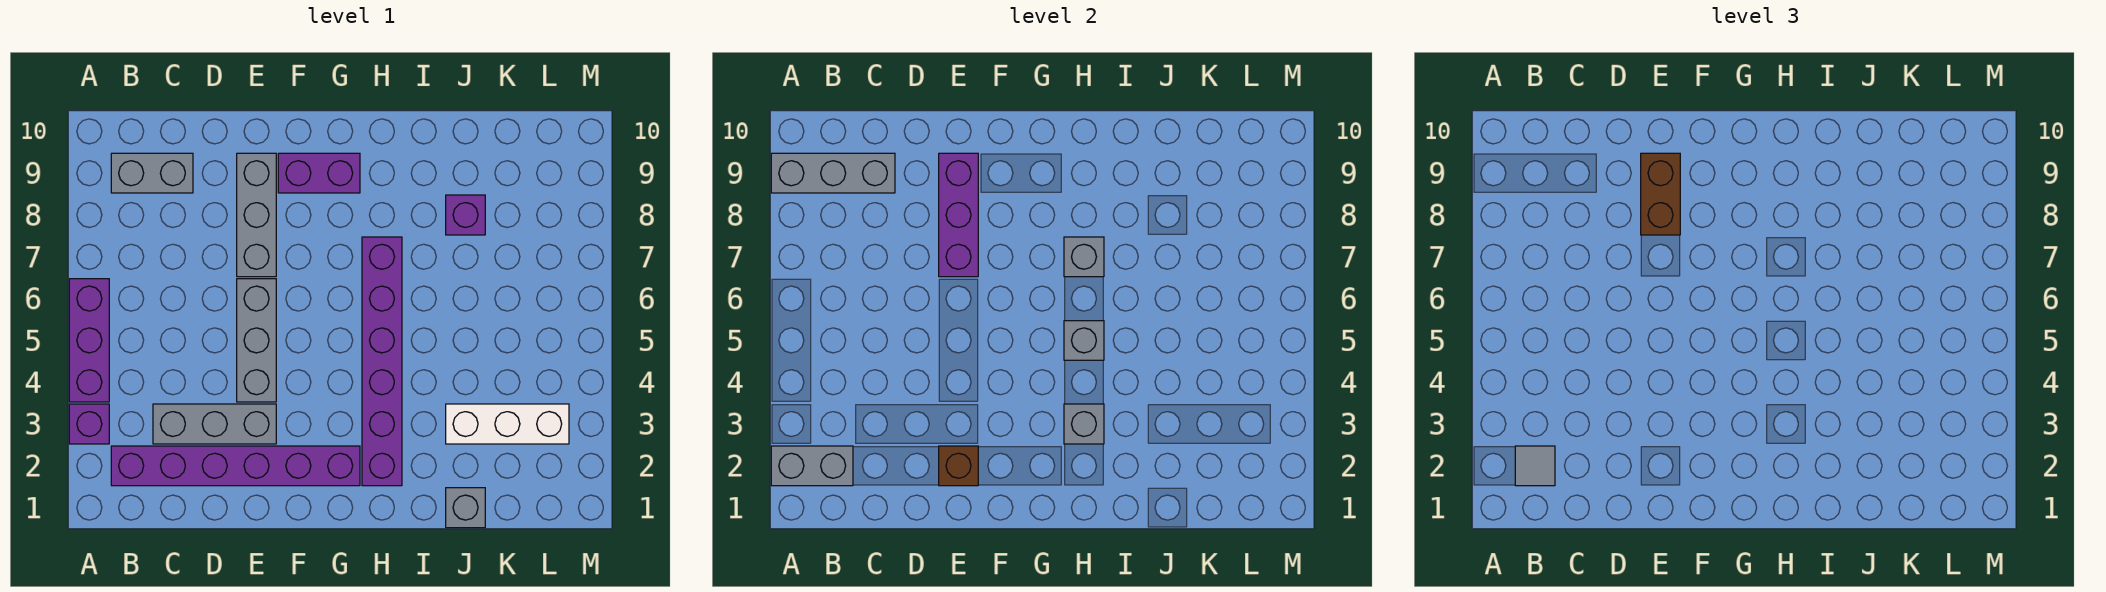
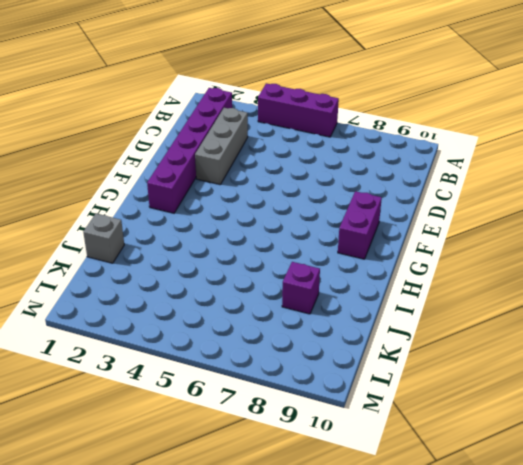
none -> purple 1x1 brick [69,404,109,444]
none -> grey 1x2 brick [111,153,193,193]
none -> grey 1x3 brick [237,279,276,402]

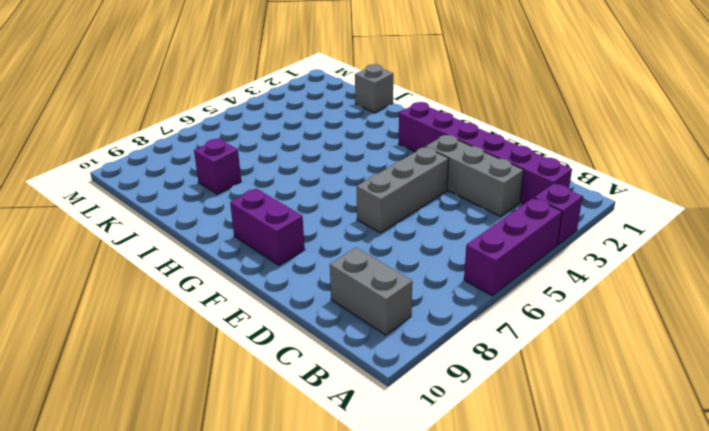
none -> grey 1x3 brick [237,153,276,277]
none -> purple 1x6 brick [362,237,402,486]
none -> white 1x3 brick [446,404,569,444]

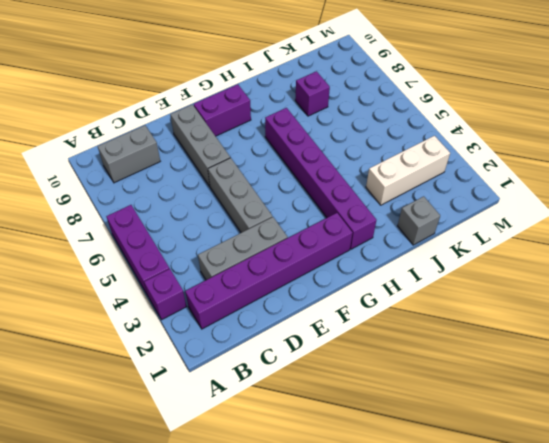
none -> grey 1x2 brick [771,446,853,486]
none -> grey 1x3 brick [771,153,895,193]
none -> brown 1x1 brick [939,446,978,486]

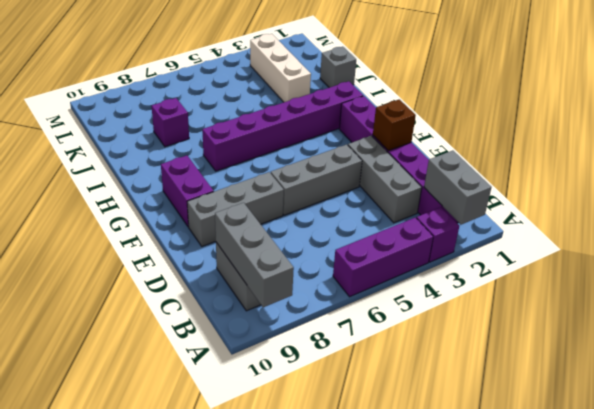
none -> purple 1x3 brick [939,153,978,277]
none -> grey 1x1 brick [1064,404,1104,444]
none -> grey 1x1 brick [1064,321,1104,360]

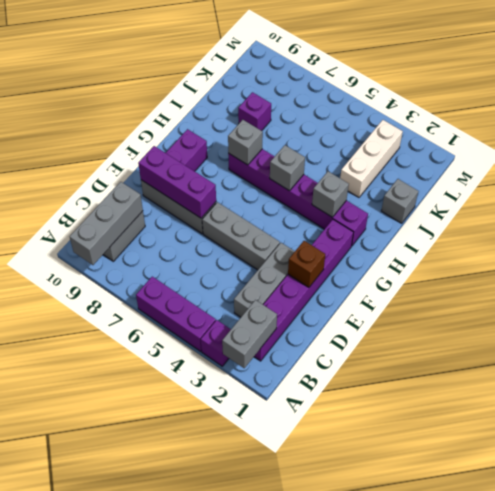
none -> grey 1x1 tile [1515,446,1555,486]
none -> brown 1x2 brick [1641,153,1680,235]

